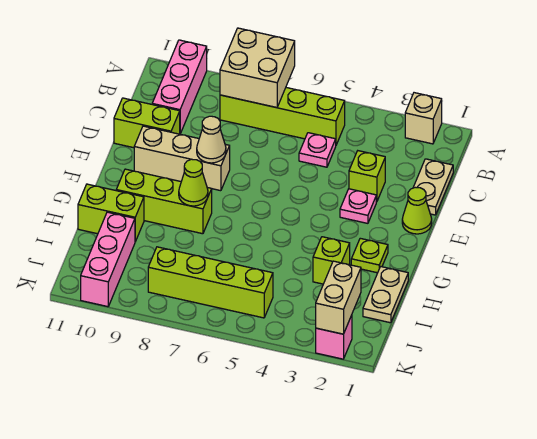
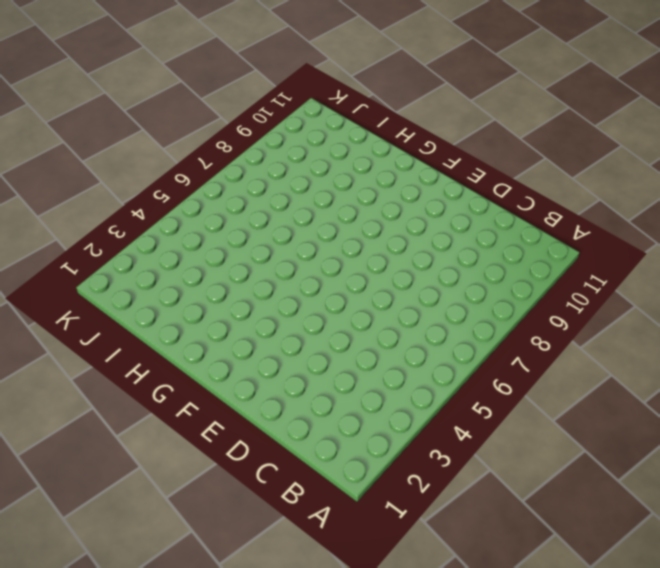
none -> tan 1x1 brick [405,93,442,144]
none -> pink 1x3 brick [152,40,207,133]
none -> lime 1x4 brick [220,88,345,145]

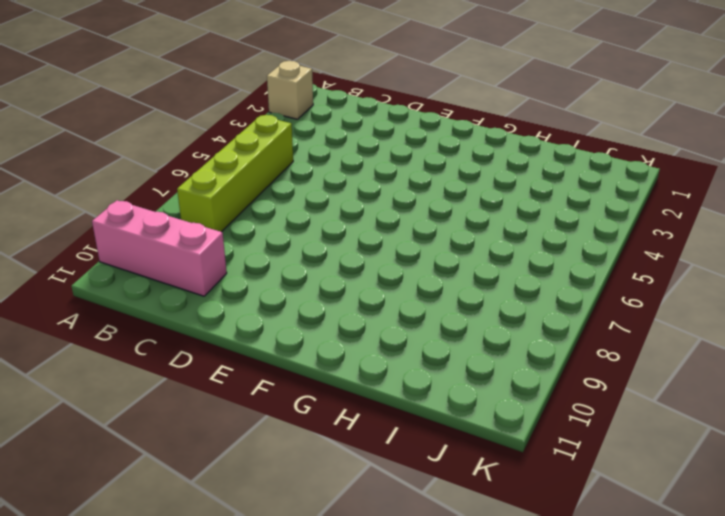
none -> tan 1x2 plate [413,159,453,215]
none -> pink 1x1 plate [299,133,336,167]
none -> lime 1x1 brick [349,151,385,202]

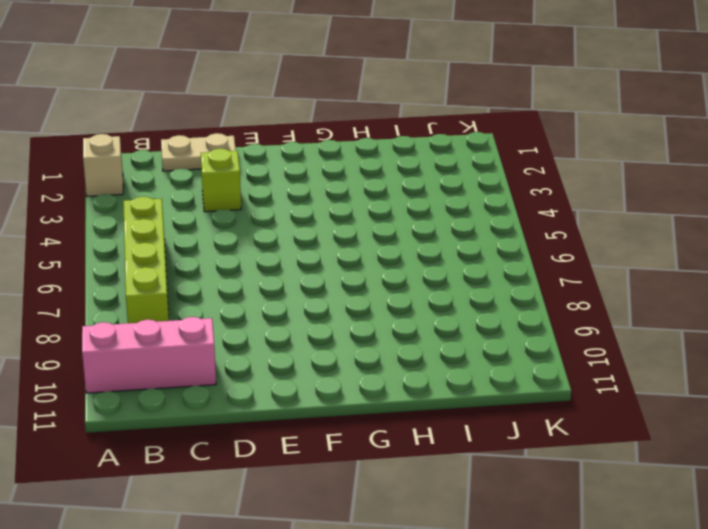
none -> pink 1x1 plate [299,133,336,167]
none -> lime 1x2 brick [114,98,180,148]
none -> lime 1x1 cone [402,187,432,234]

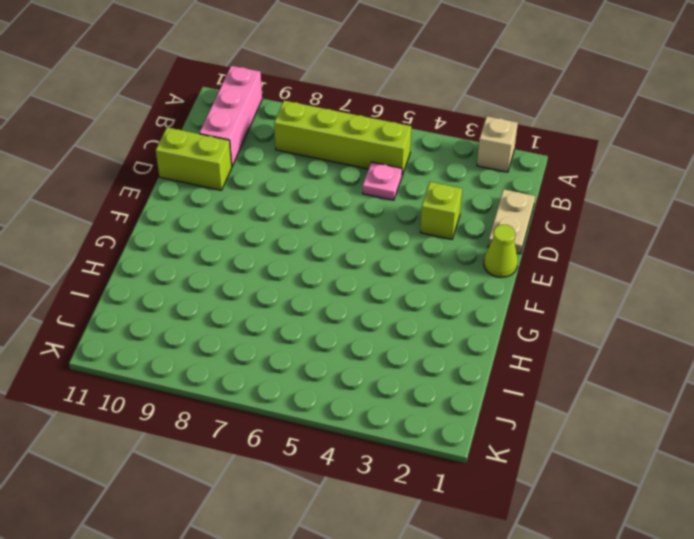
none -> pink 1x1 plate [340,189,376,223]
none -> tan 1x3 brick [134,126,230,191]
none -> lime 1x1 plate [351,238,388,273]

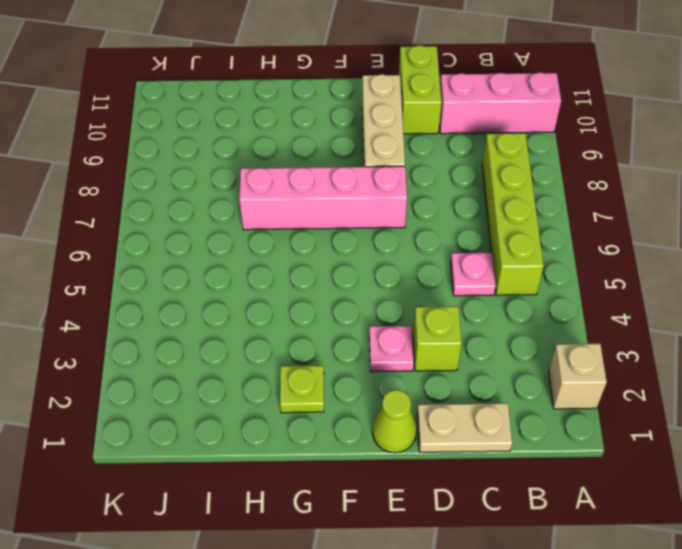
pink 1x4 brick [239,166,407,230] -> none
none -> lime 1x3 brick [116,169,212,234]
none -> tan 1x2 plate [363,267,408,323]
none -> lime 1x1 brick [313,237,350,284]

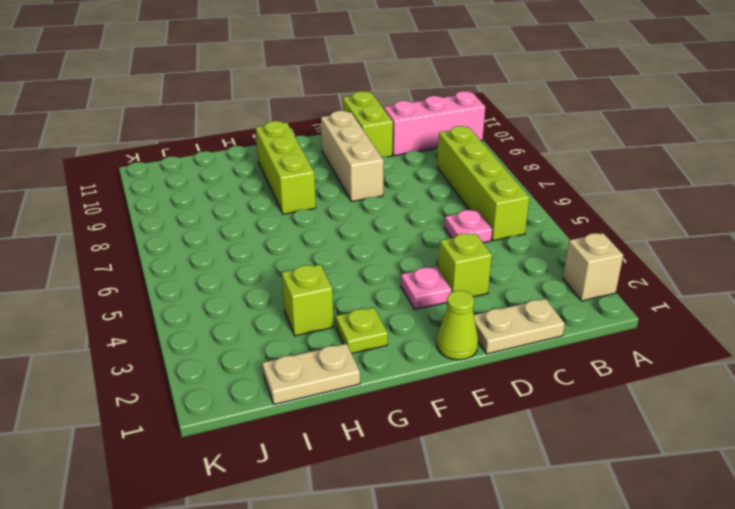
none -> lime 1x2 brick [78,184,144,242]
none -> pink 1x3 brick [81,212,135,307]
none -> lime 1x4 brick [148,247,273,318]

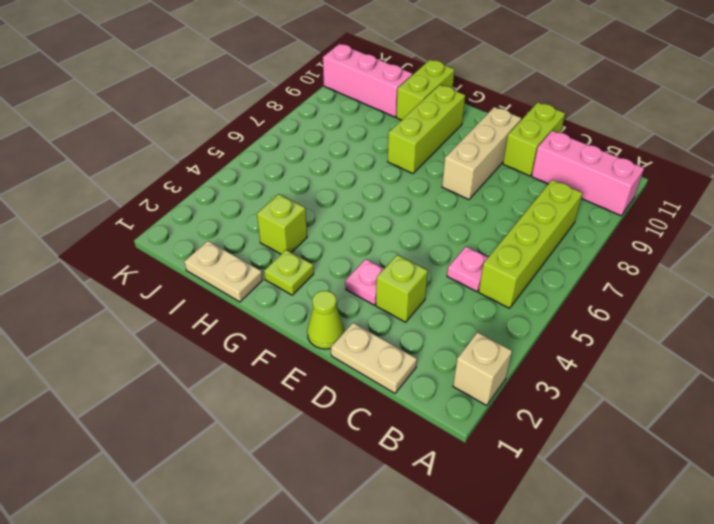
none -> lime 1x4 brick [148,247,273,318]
none -> pink 1x1 brick [316,315,352,359]
none -> tan 2x2 brick [220,28,295,108]

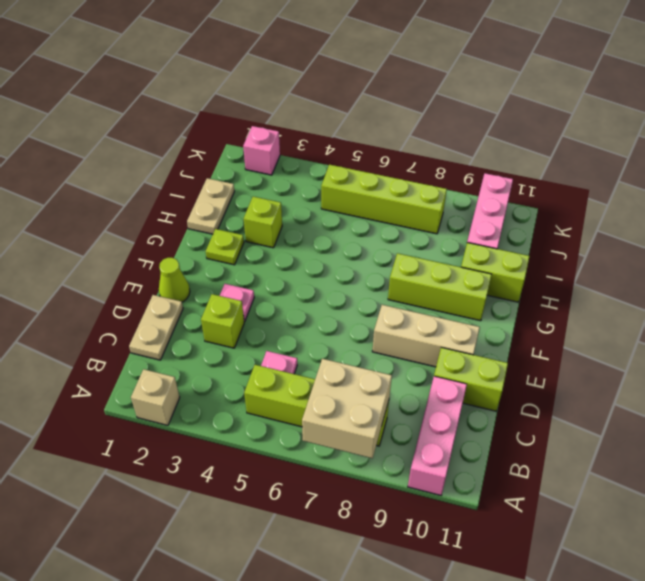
none -> tan 1x1 cone [197,116,226,163]
none -> lime 1x1 cone [179,159,208,206]
none -> tan 1x2 brick [316,261,361,334]

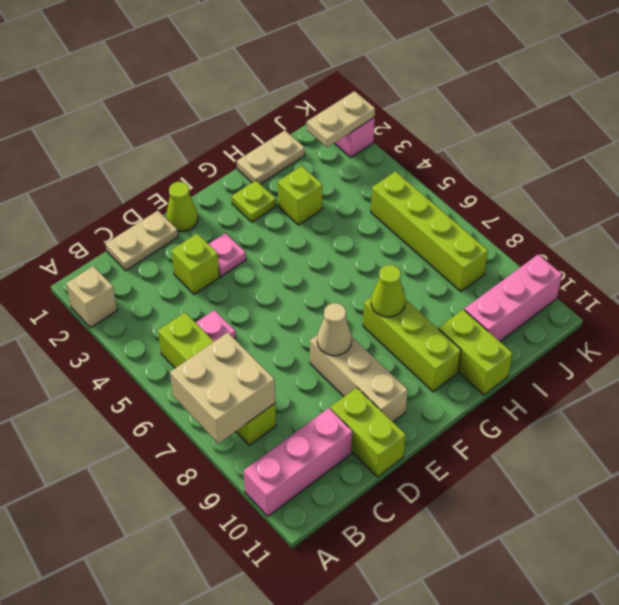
tan 1x2 plate [307,91,375,147] -> tan 1x2 brick [316,261,361,334]

